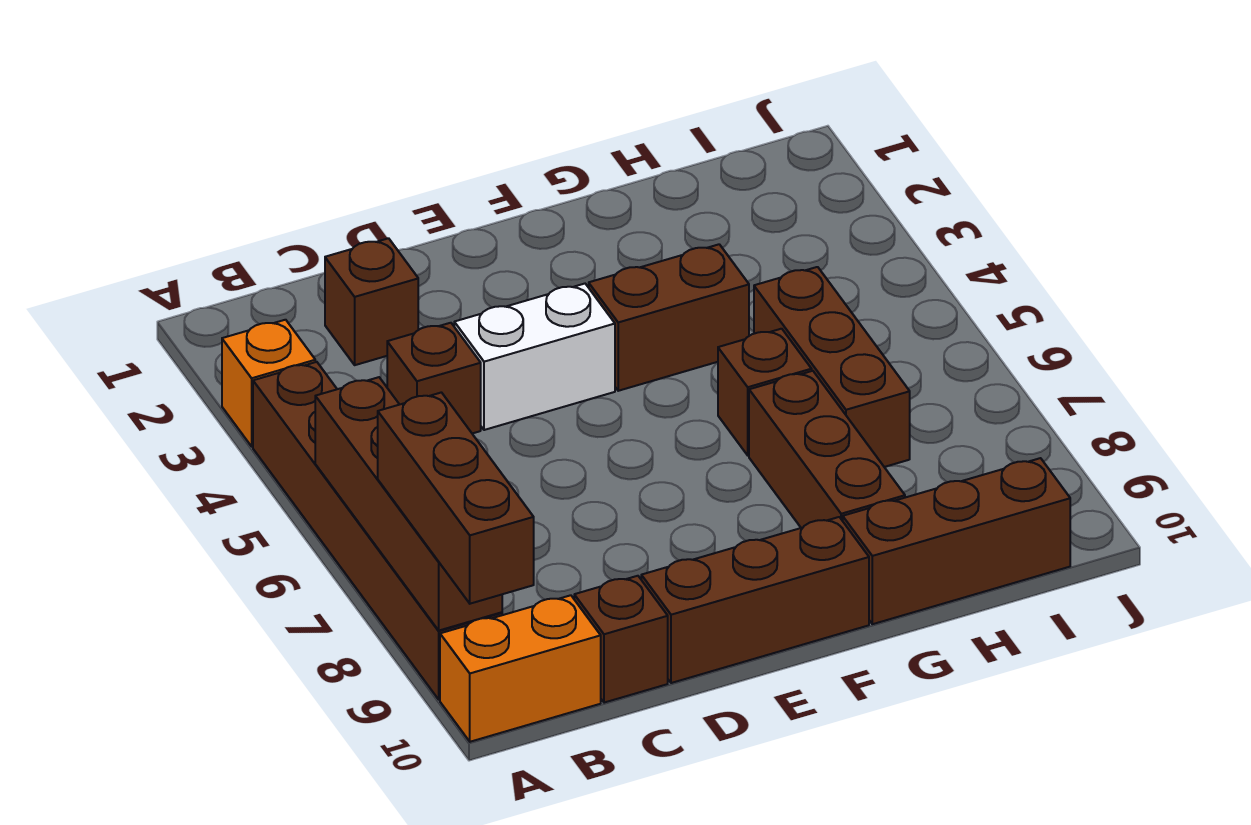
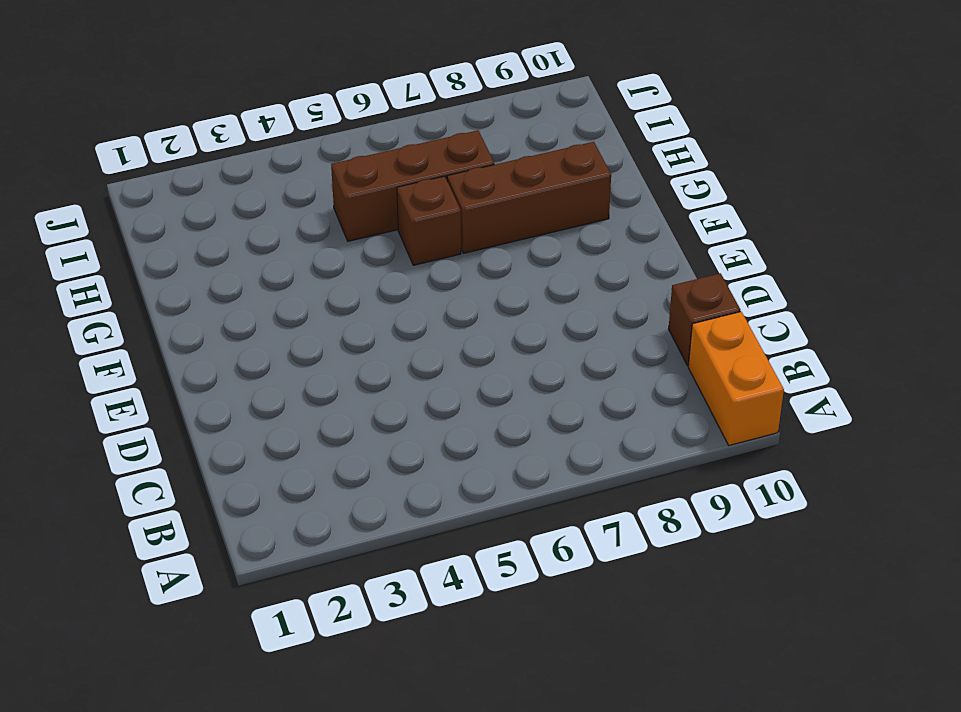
none -> orange 1x1 brick [222,320,315,446]
none -> brown 1x6 brick [253,362,502,700]
none -> brown 1x1 brick [325,238,418,365]

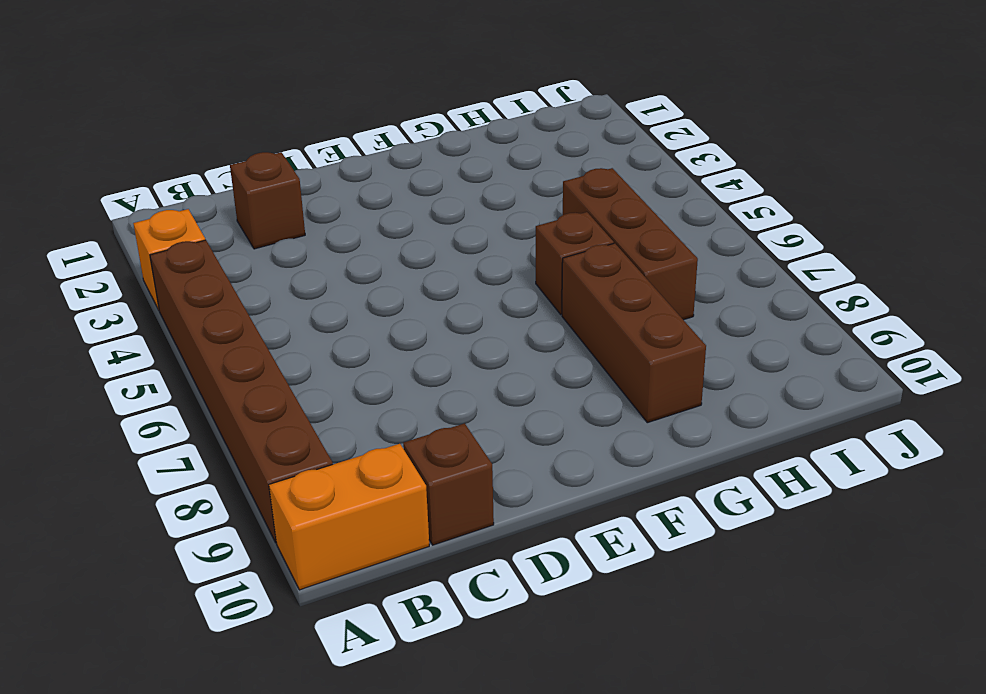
none -> brown 1x1 brick [387,323,481,433]
none -> white 1x2 brick [454,284,615,430]
none -> brown 1x3 brick [641,517,869,683]

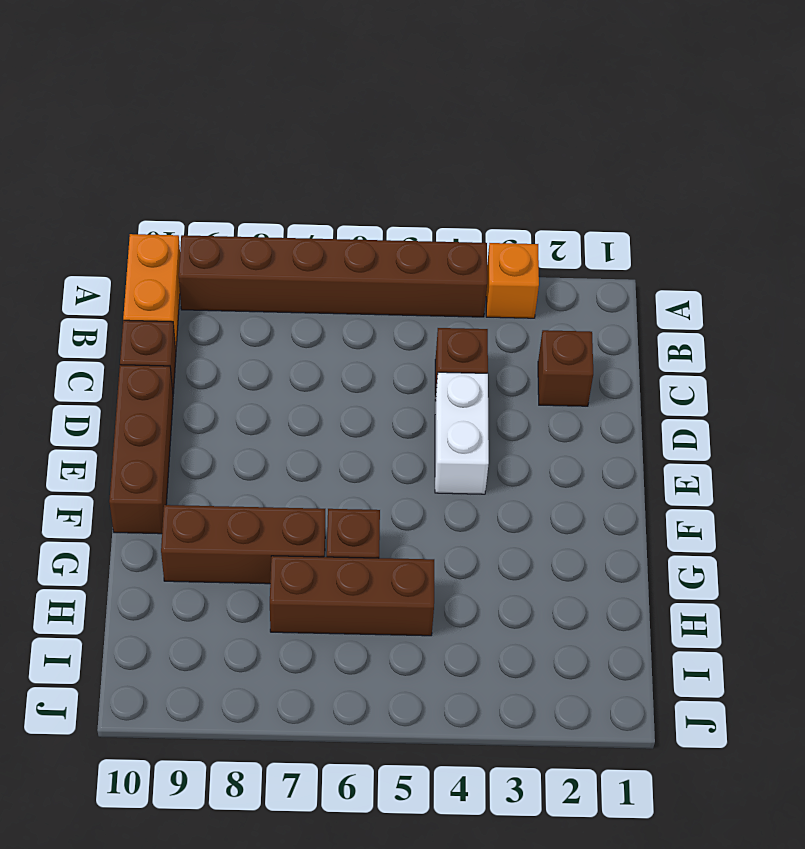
none -> brown 1x2 brick [589,244,749,391]
none -> brown 1x3 brick [843,458,1070,624]
none -> brown 1x4 brick [315,377,502,630]

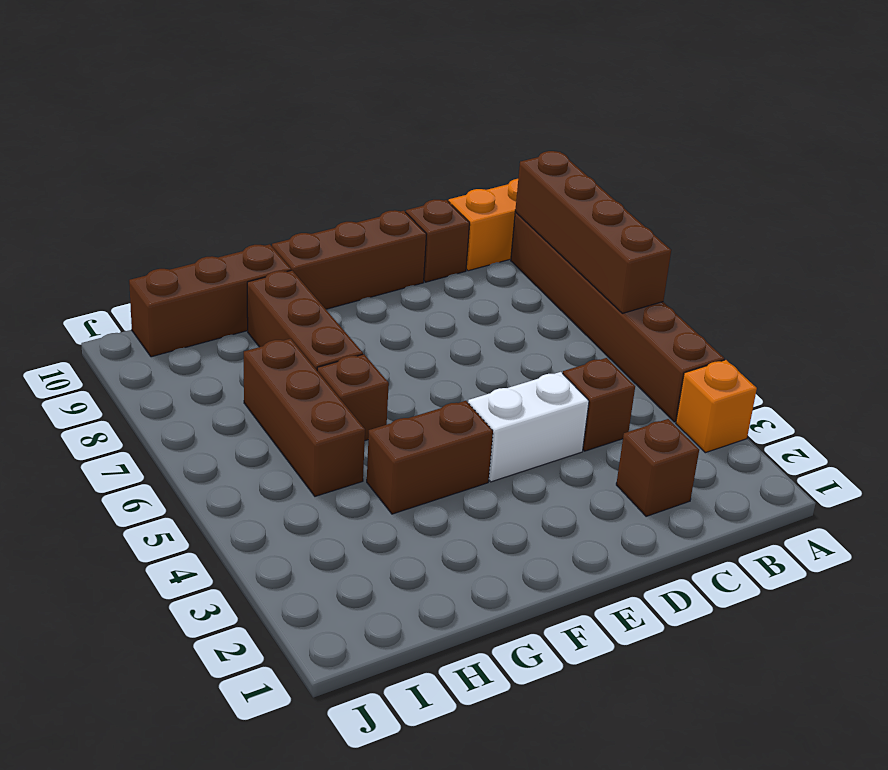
none -> brown 1x3 brick [378,392,534,604]

